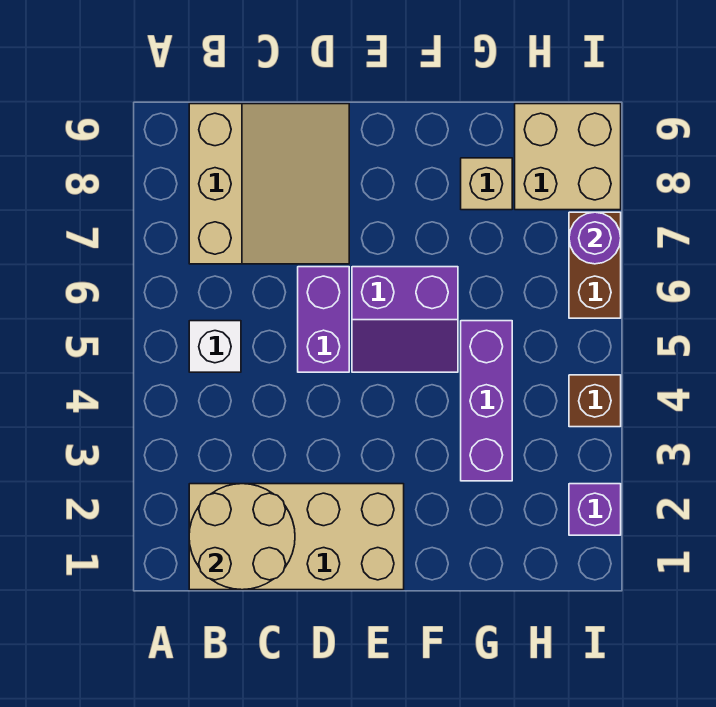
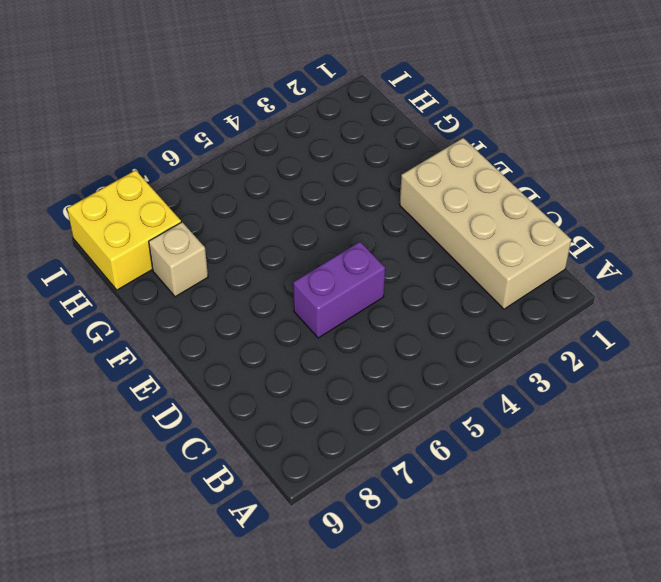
yellow 2x2 brick [67,170,181,290] -> tan 2x2 brick [515,104,621,210]
none -> white 1x1 brick [189,321,241,372]
none -> tan 3x3 slope [189,104,349,264]
none -> purple 2x2 slope [352,267,458,372]

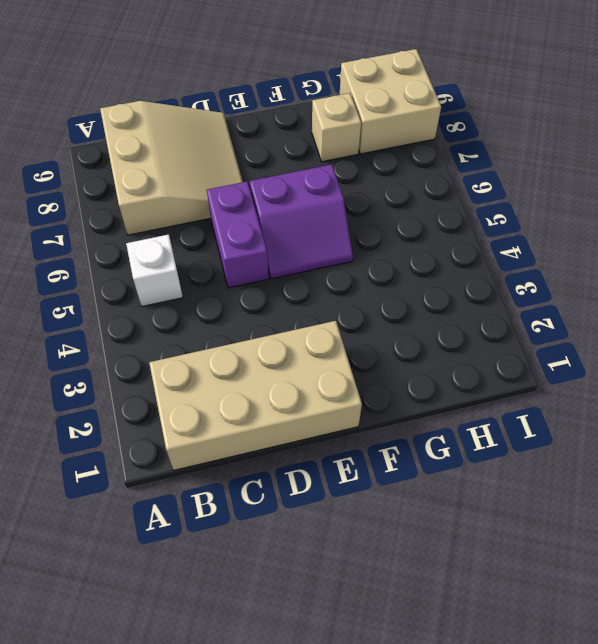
none -> purple 1x3 brick [461,321,512,481]
none -> purple 1x1 brick [569,484,621,535]
none -> brown 1x1 brick [569,375,621,427]

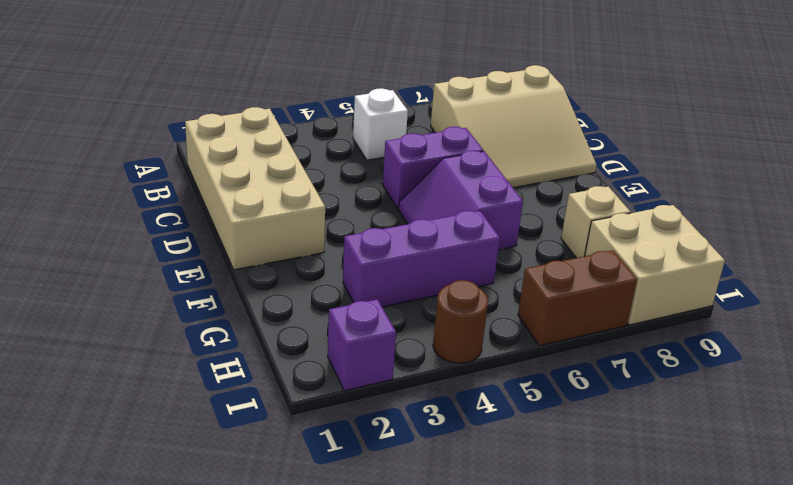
brown 1x1 round brick [433,280,488,363] -> brown 1x1 brick [569,375,621,427]
none -> tan 2x2 round brick [189,484,295,590]
none -> purple 1x1 round brick [569,212,621,264]

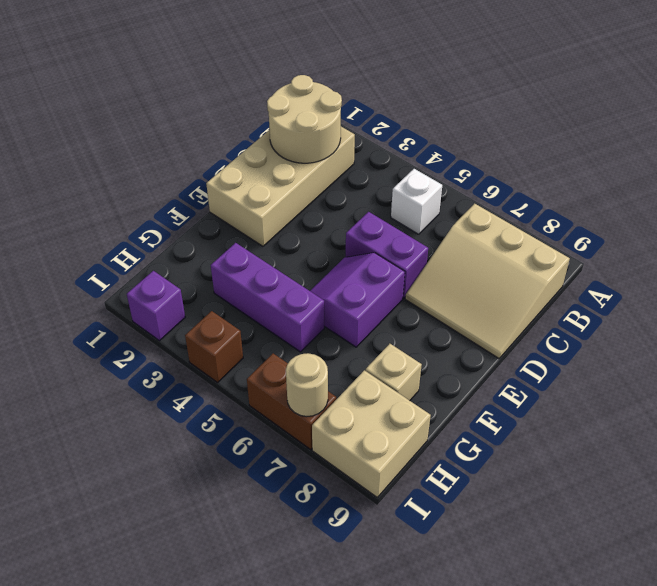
tan 1x1 round brick [286,353,328,417] -> purple 1x1 round brick [569,212,621,264]

